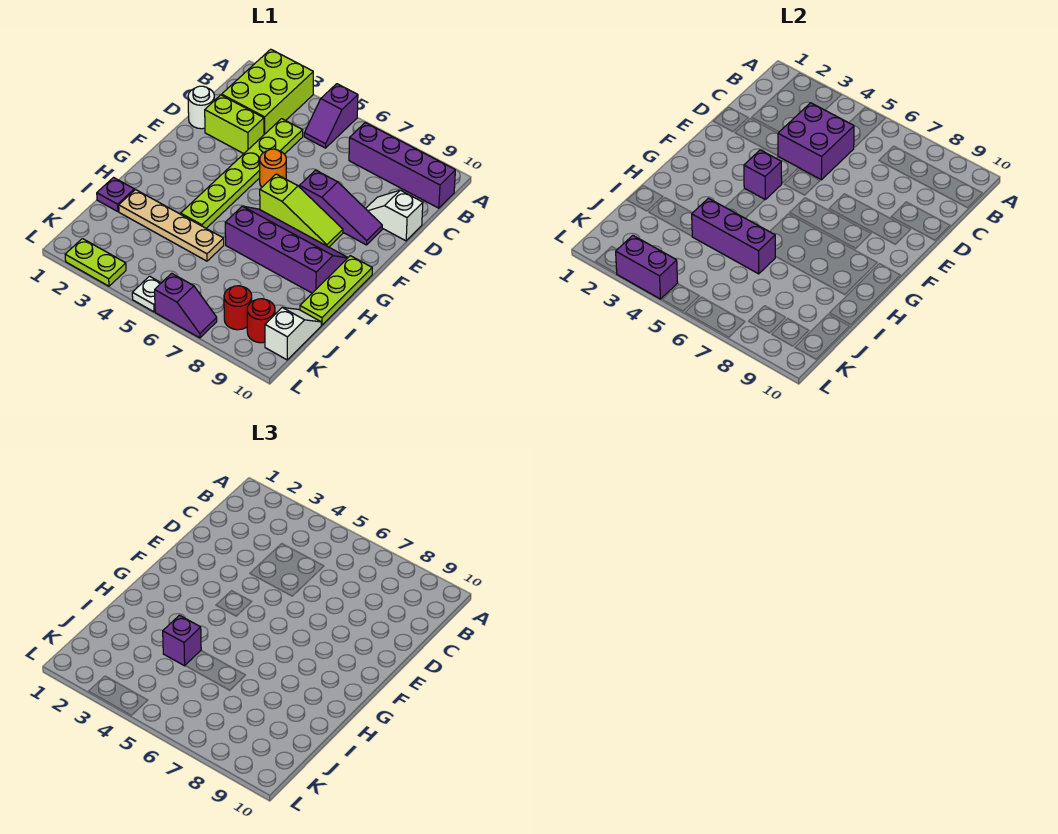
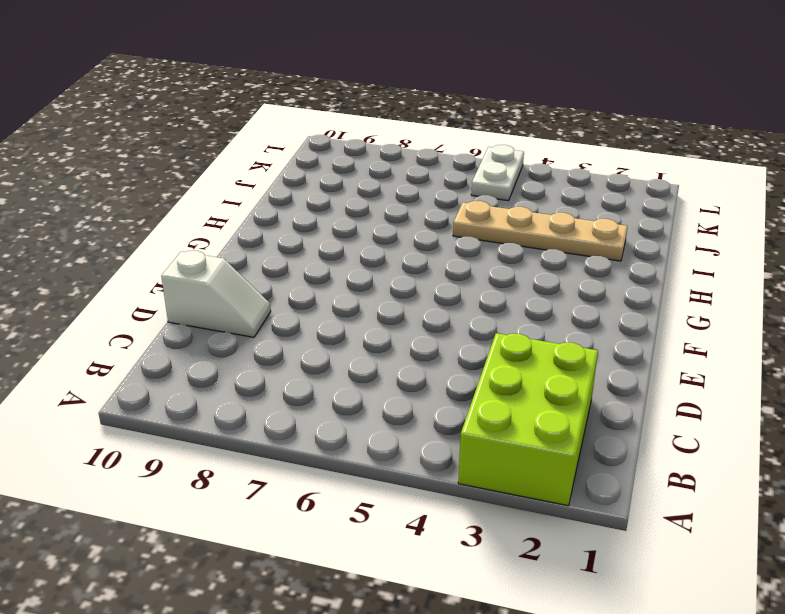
white 1x2 plate [471,145,524,201] -> white 1x1 plate [132,276,161,312]
none -> purple 1x2 slope [304,84,358,148]
none -> purple 1x4 brick [349,123,455,208]
none -> lime 1x6 plate [181,119,303,228]

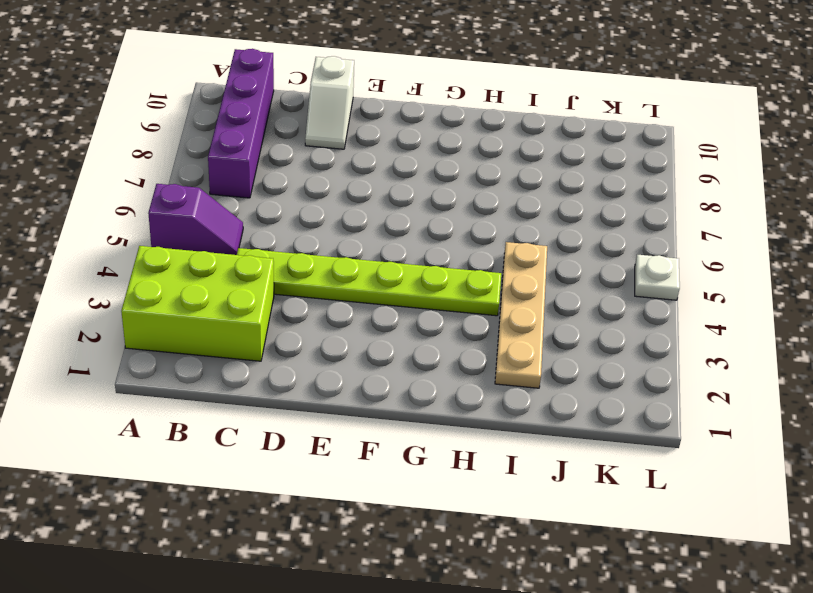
none -> white 1x1 round brick [188,86,215,129]
none -> lime 1x2 brick [205,95,264,154]
none -> orange 1x1 round brick [260,149,286,187]

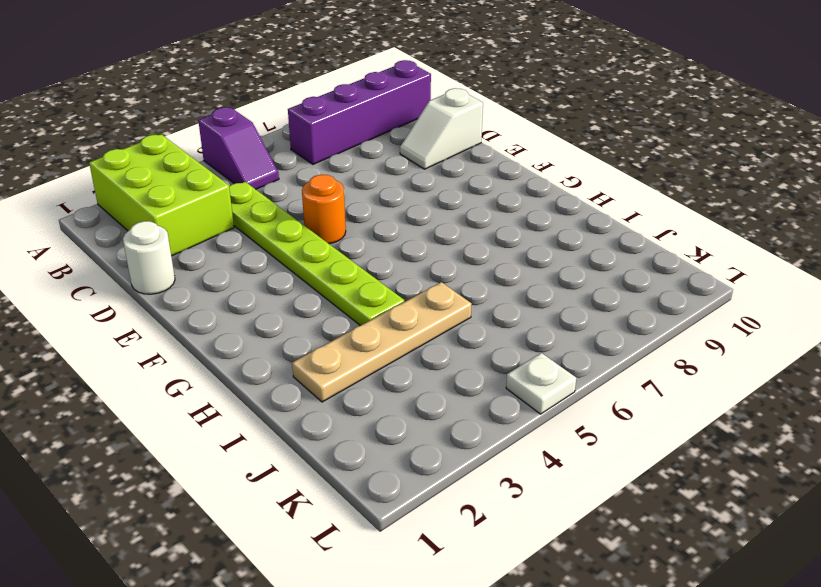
none -> lime 1x2 brick [205,95,264,154]
none -> purple 1x3 slope [299,170,382,245]
none -> lime 1x3 slope [260,174,343,247]

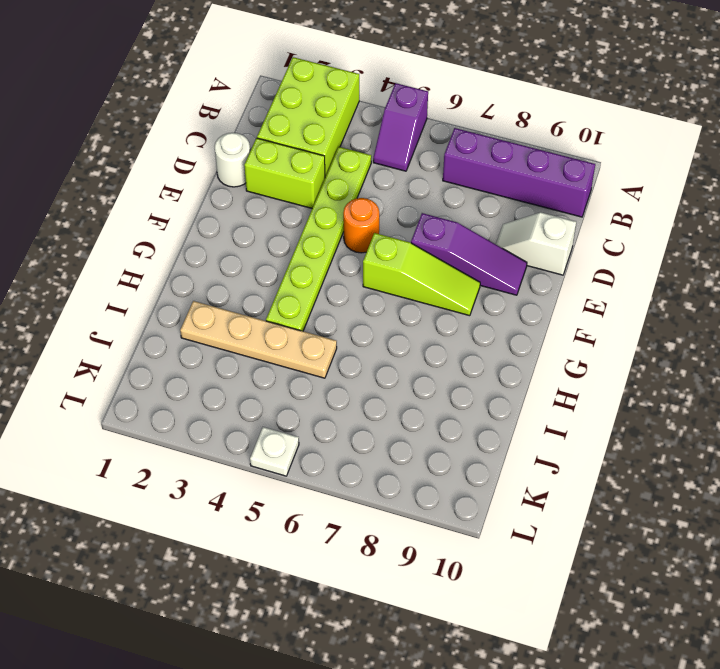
none -> purple 2x4 slope [225,206,348,293]
none -> lime 1x3 plate [300,256,372,325]
none -> purple 1x1 plate [97,178,134,212]

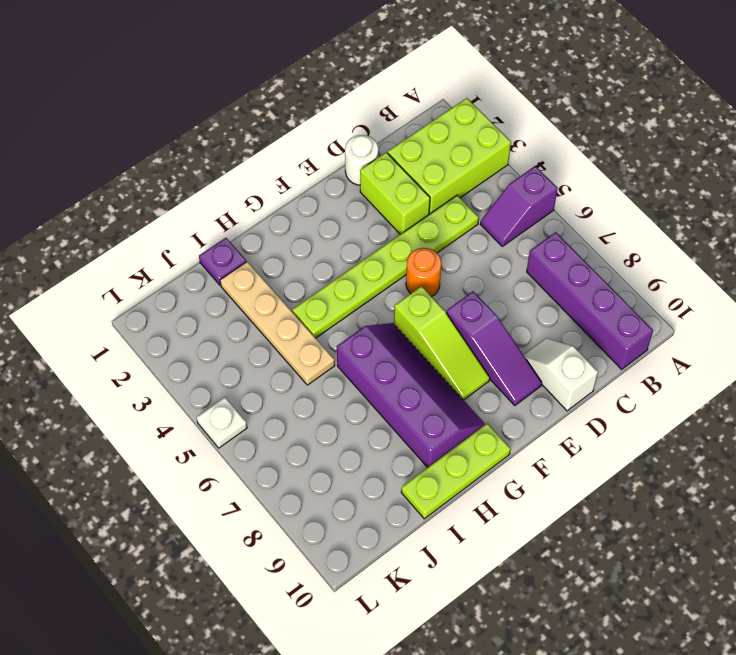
none -> white 1x2 slope [265,308,321,360]
none -> red 1x1 round brick [224,286,252,330]
none -> red 1x1 round brick [247,299,275,343]

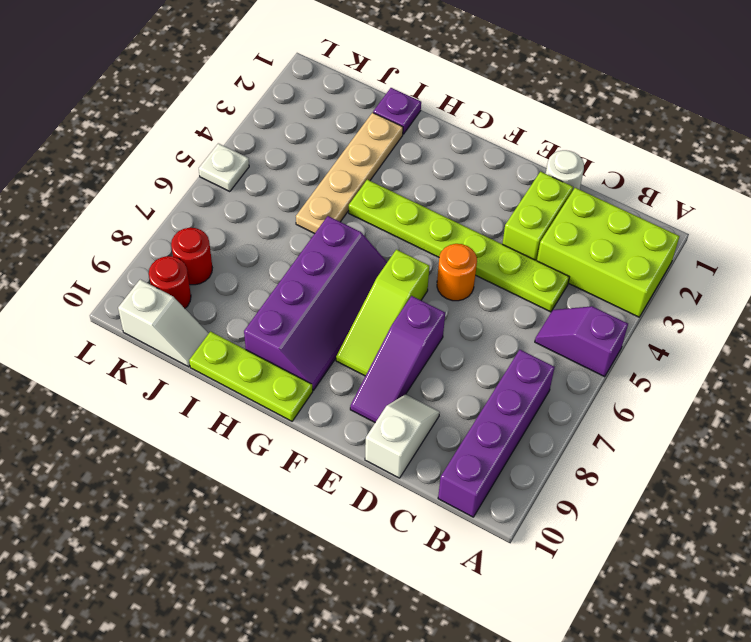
none -> lime 1x2 plate [65,239,126,286]
none -> purple 1x2 slope [155,273,217,338]
none -> purple 2x2 brick [778,103,854,180]

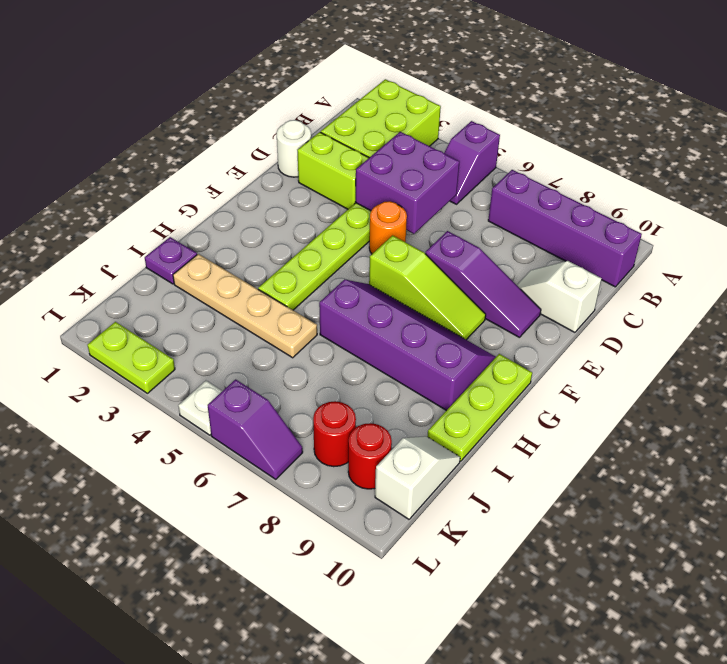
none -> purple 1x1 brick [744,150,782,199]
none -> purple 1x3 brick [692,198,775,274]
none -> purple 1x2 brick [616,235,678,299]

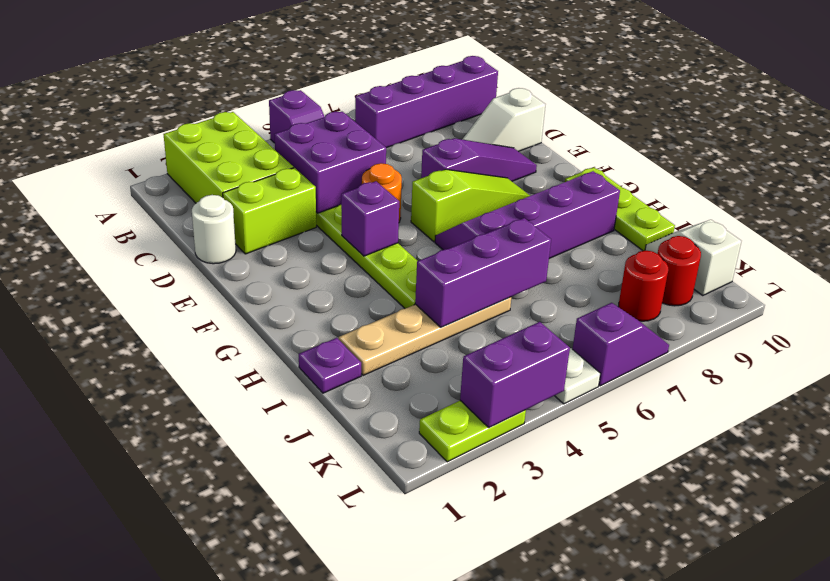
none -> purple 1x1 brick [163,615,201,666]

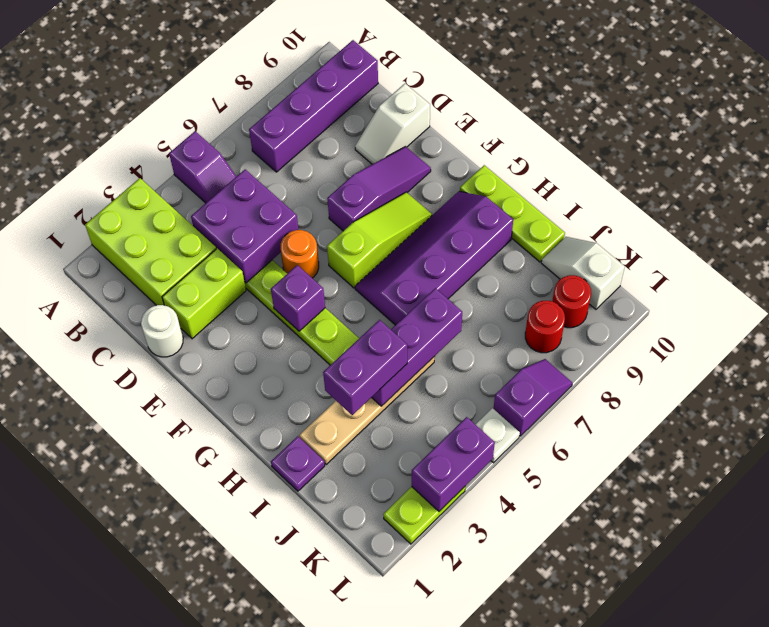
purple 1x2 brick [323,320,407,415] -> purple 1x1 brick [163,615,201,666]

